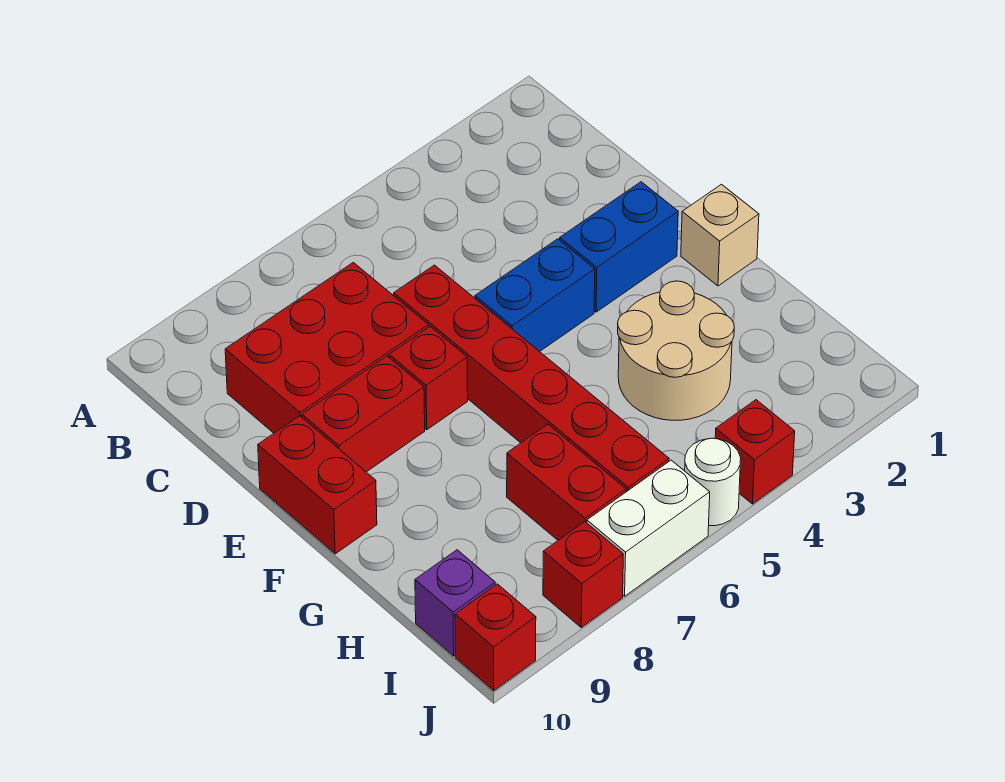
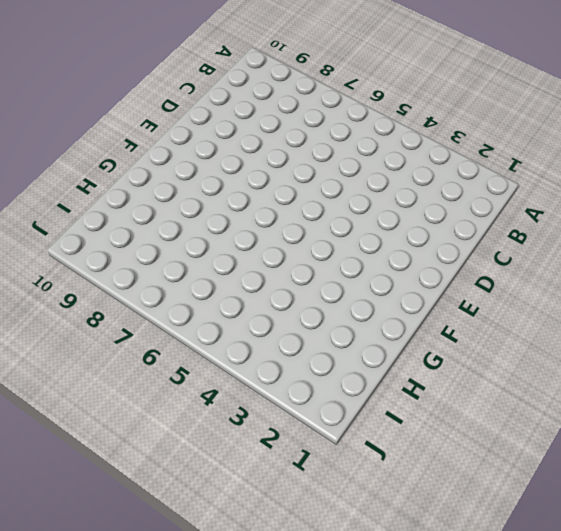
none -> red 2x3 brick [225,262,428,433]
none -> red 1x6 brick [394,265,669,492]
none -> blue 1x2 brick [560,182,678,312]

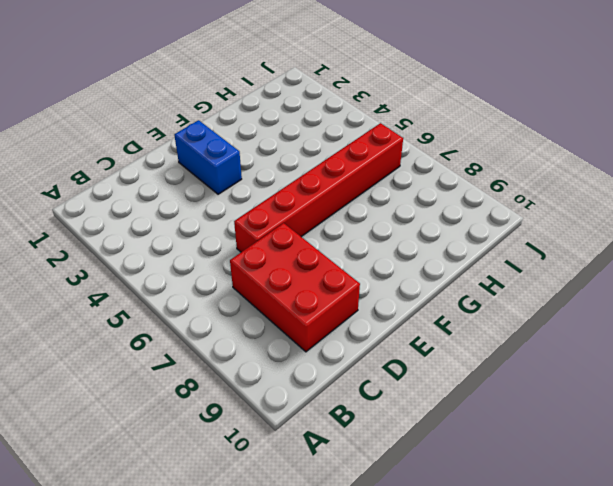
none -> blue 1x2 brick [475,239,595,352]
none -> red 1x1 brick [389,326,468,430]
none -> red 1x2 brick [302,356,425,472]

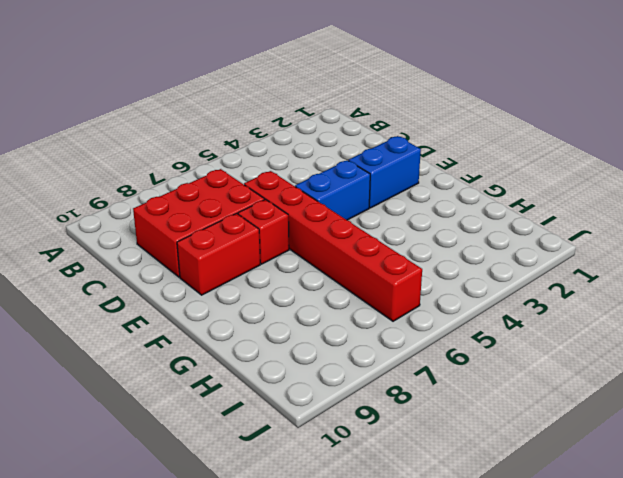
none -> red 1x2 brick [258,416,377,554]
none -> tan 1x1 brick [681,184,759,286]
none -> tan 2x2 round brick [618,281,734,420]

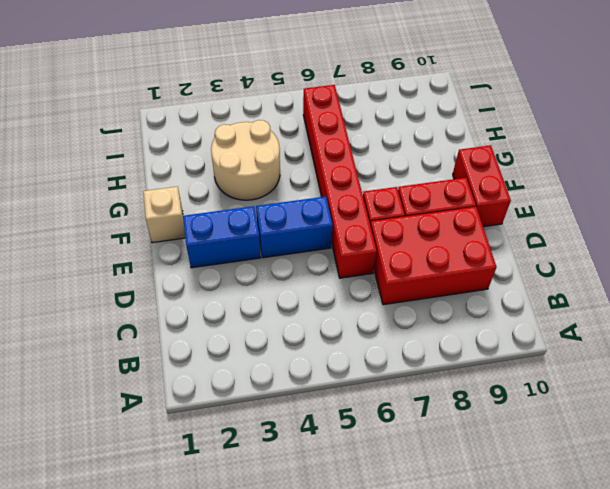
none -> red 1x2 brick [507,424,626,540]
none -> purple 1x1 brick [415,550,495,656]
none -> red 1x1 brick [715,400,795,504]

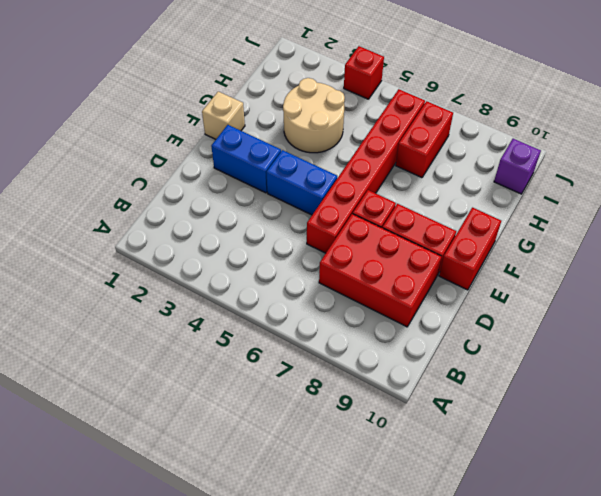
none -> white 1x1 round brick [685,438,741,526]
none -> white 1x2 brick [587,460,710,596]
none -> red 1x1 brick [543,522,623,627]

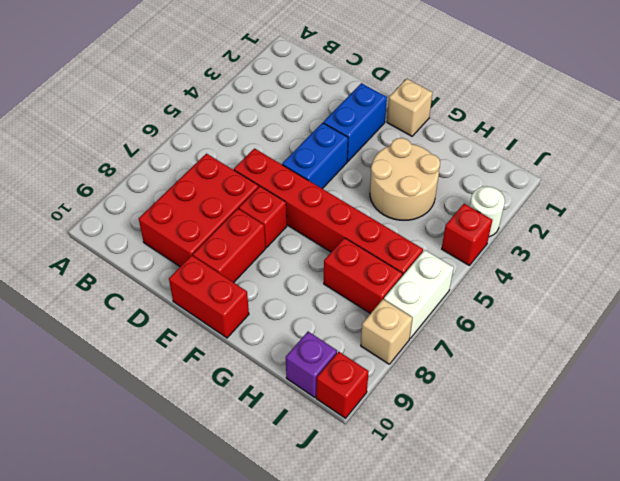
white 1x1 round brick [470,186,505,237] -> white 1x1 round brick moved to [685,438,741,526]
tan 1x1 brick [361,299,412,364] -> red 1x1 brick [543,522,623,627]

